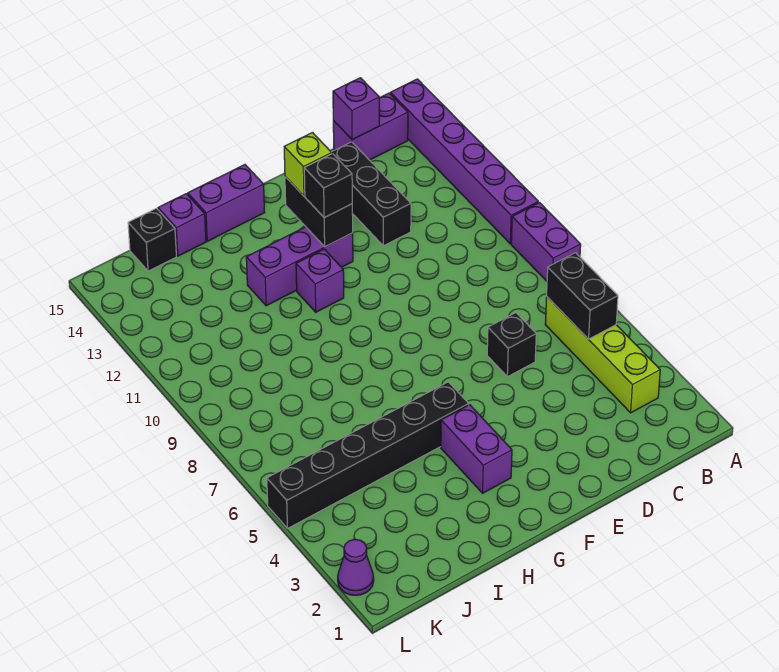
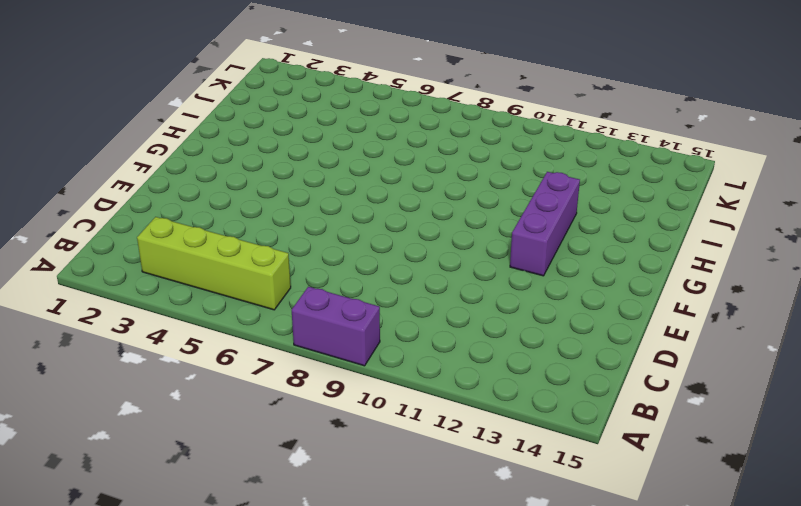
none -> purple 1x6 brick [390,79,538,244]
none -> purple 1x2 brick [333,93,408,160]
none -> black 1x1 brick [487,313,536,377]

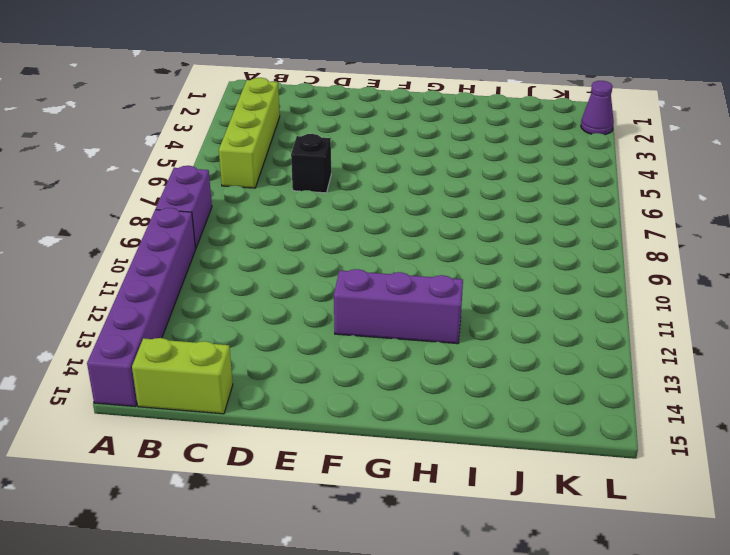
lime 1x2 brick [132,338,233,414] -> purple 1x2 brick [333,93,408,160]
none -> black 1x3 brick [331,142,411,246]
none -> purple 1x2 brick [441,405,512,493]
none -> black 1x6 brick [267,382,469,528]

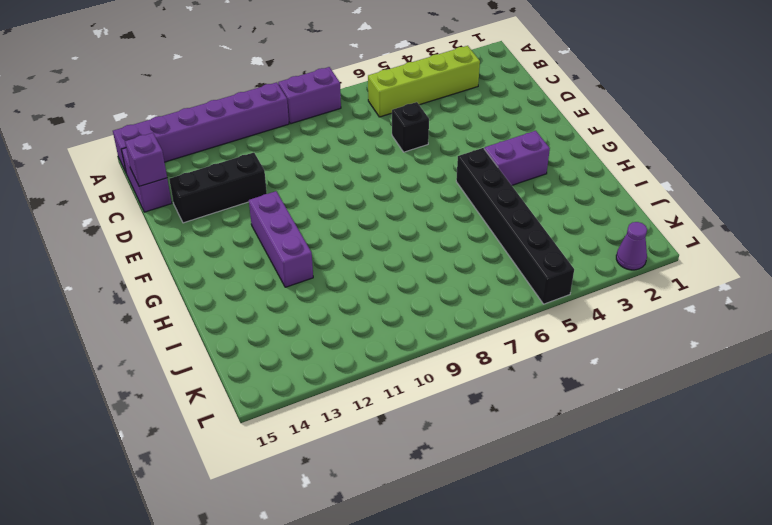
none -> purple 1x1 brick [296,249,344,312]
none -> purple 1x2 brick [188,165,265,241]
none -> purple 1x1 brick [158,194,206,256]

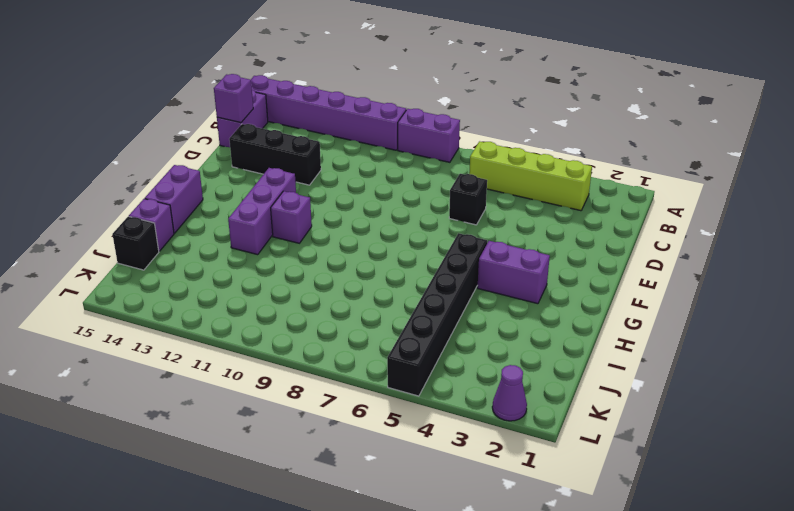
none -> black 1x2 brick [547,253,618,339]
none -> black 1x2 brick [285,177,353,247]
none -> black 1x1 brick [304,154,352,217]

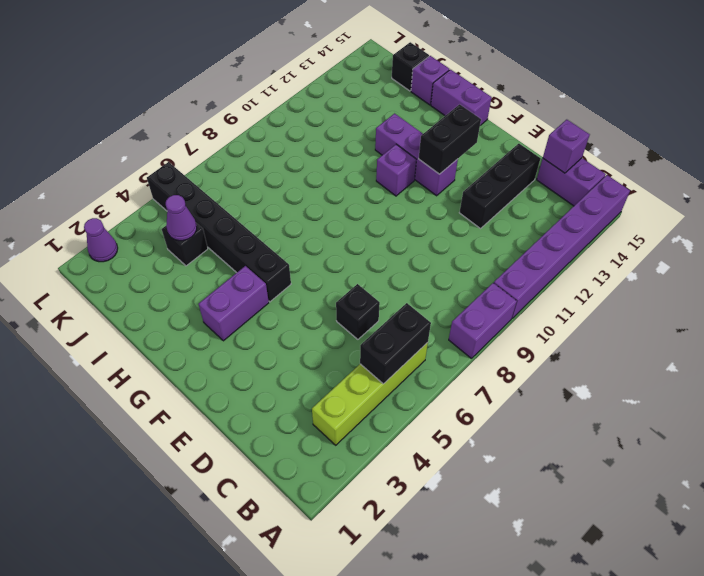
black 1x1 brick [162,223,208,266] -> black 1x1 brick moved to [304,154,352,217]
purple 1x1 cone [166,195,197,241] -> none
none -> lime 1x1 brick [284,133,332,196]

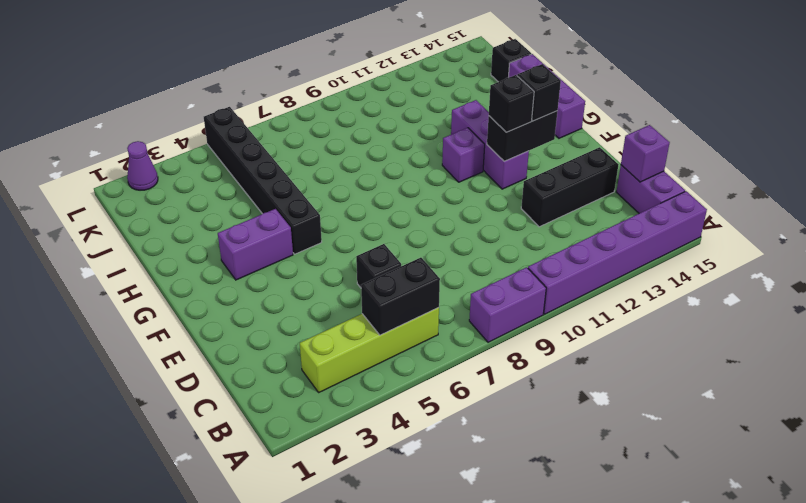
black 1x1 brick [517,64,561,121] -> lime 1x1 brick [284,133,332,196]

